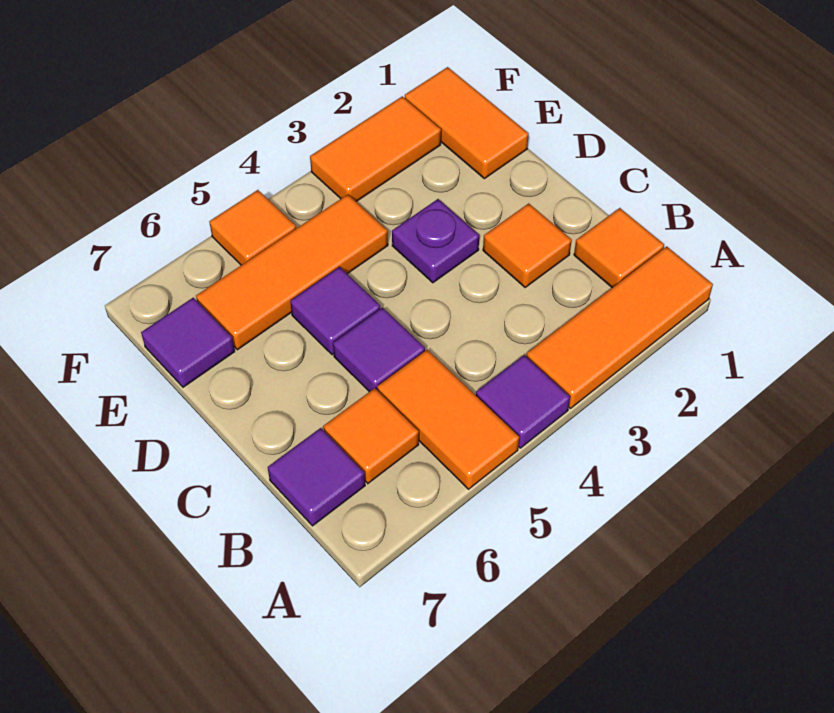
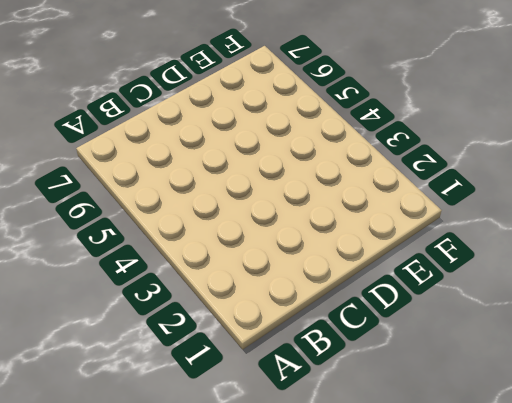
none -> orange 1x3 tile [526,246,713,409]
none -> purple 1x1 tile [476,355,570,448]
none -> orange 1x2 tile [377,350,519,489]

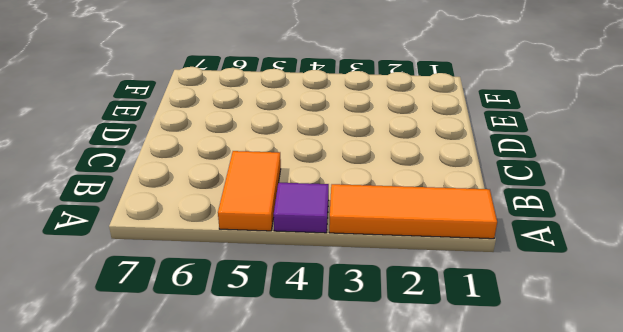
none -> orange 1x1 tile [574,208,664,288]
none -> orange 1x1 tile [323,388,419,483]
none -> purple 1x1 tile [268,428,365,526]

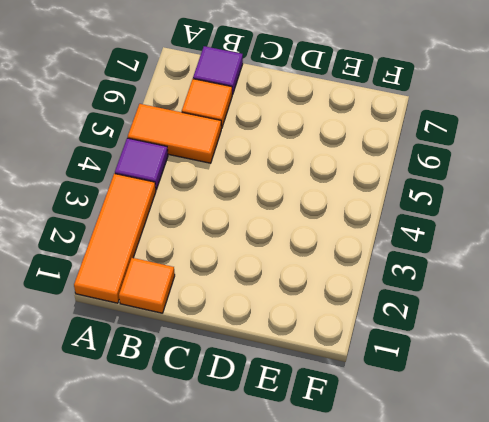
none -> orange 1x1 tile [483,203,572,287]
none -> purple 1x1 tile [333,308,425,392]
none -> purple 1x1 plate [392,199,479,283]

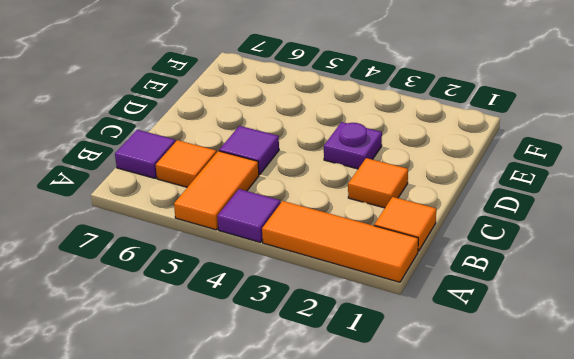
none -> purple 1x1 tile [290,267,380,355]
none -> orange 1x2 tile [405,67,529,179]
none -> orange 1x3 tile [196,194,388,350]

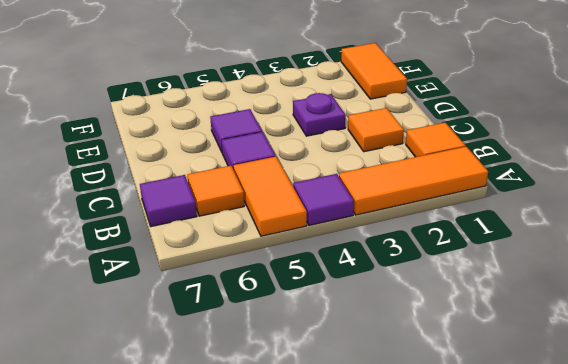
none -> orange 1x3 tile [196,194,388,350]
none -> purple 1x1 tile [141,298,235,387]
none -> orange 1x2 tile [310,96,441,202]

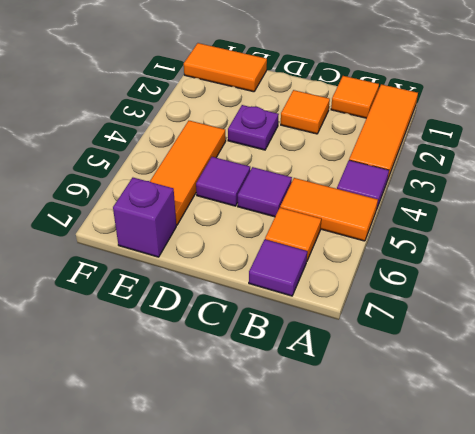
purple 1x1 brick [113,178,176,257] -> purple 1x1 tile [141,298,235,387]
none -> orange 1x2 tile [310,96,441,202]
none -> orange 1x1 tile [209,190,296,265]

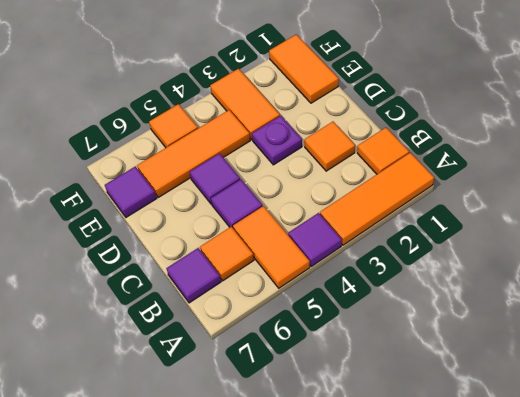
orange 1x2 tile [210,69,280,140] -> orange 1x2 tile turned to [310,96,441,202]

